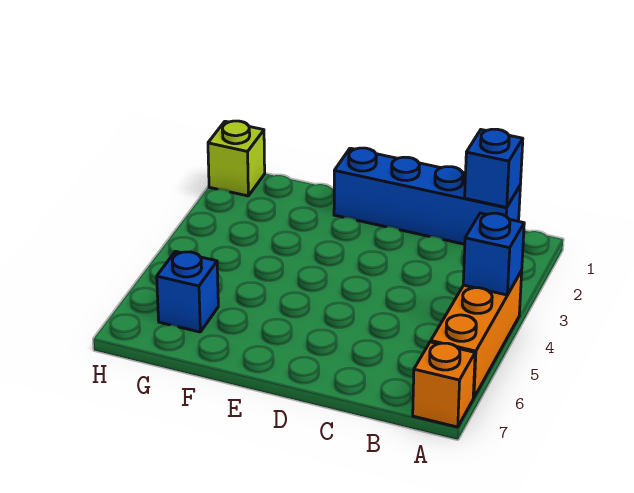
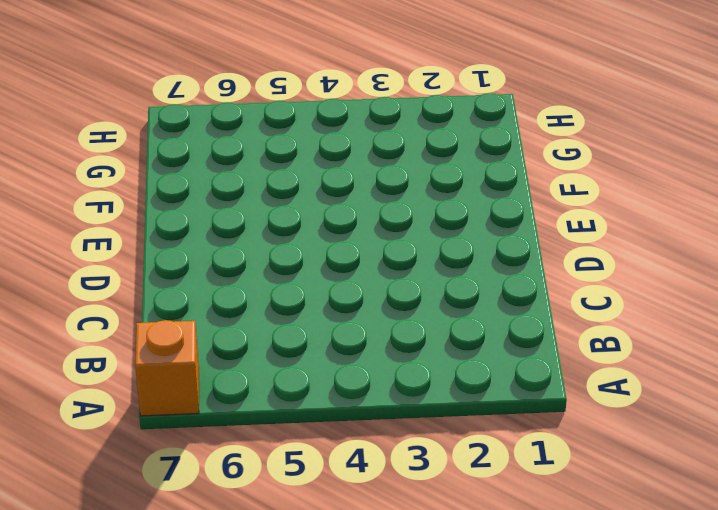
none -> orange 1x3 brick [431,271,522,398]
none -> blue 1x4 brick [334,148,520,244]

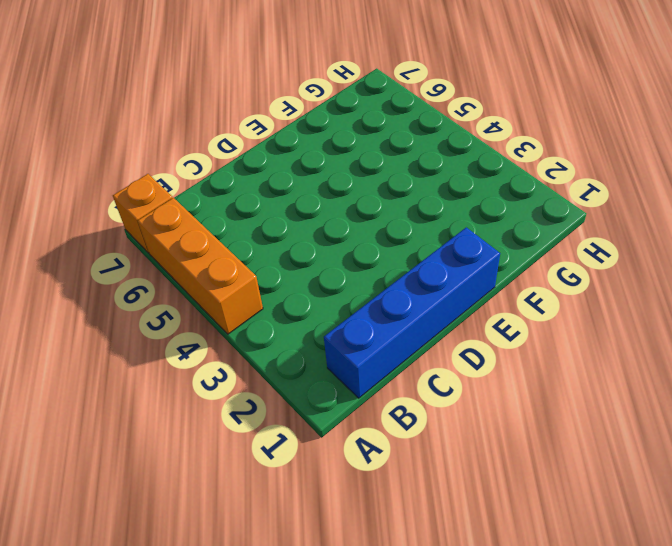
none -> blue 1x1 brick [157,251,218,332]
none -> lime 1x1 brick [208,121,265,196]

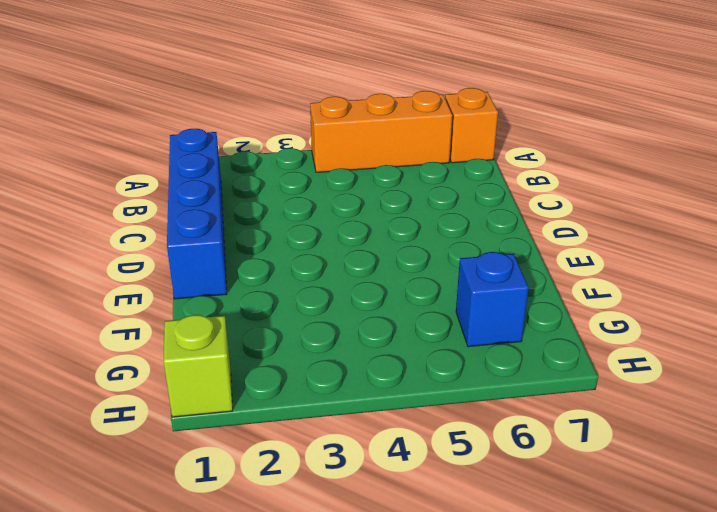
none -> blue 1x1 brick [463,213,524,295]
none -> blue 1x1 brick [465,129,523,207]

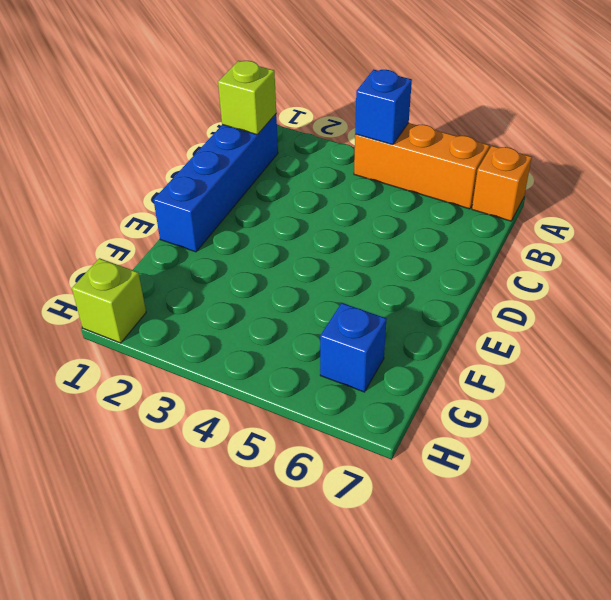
lime 1x1 brick [218,61,276,135] -> blue 1x1 brick [465,129,523,207]

